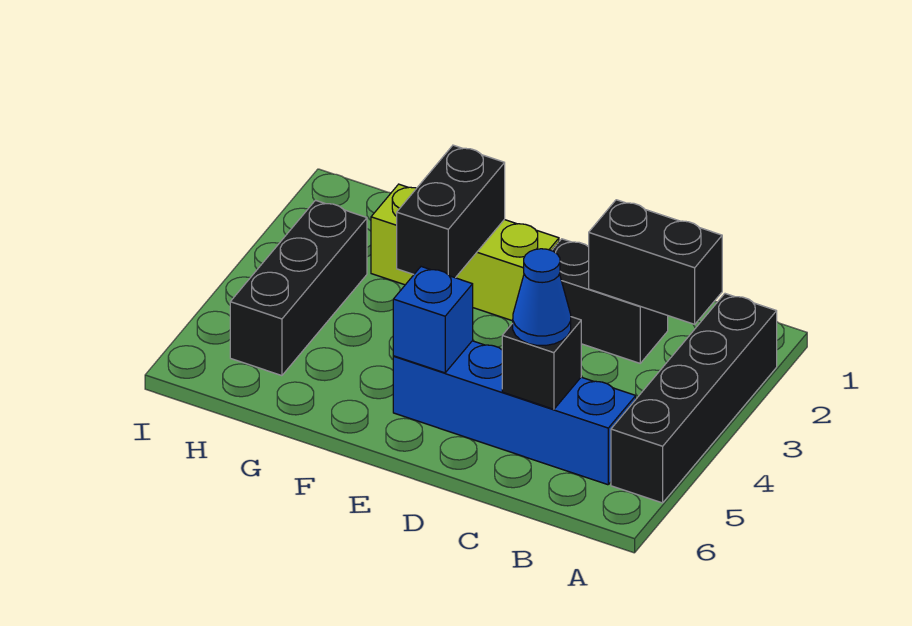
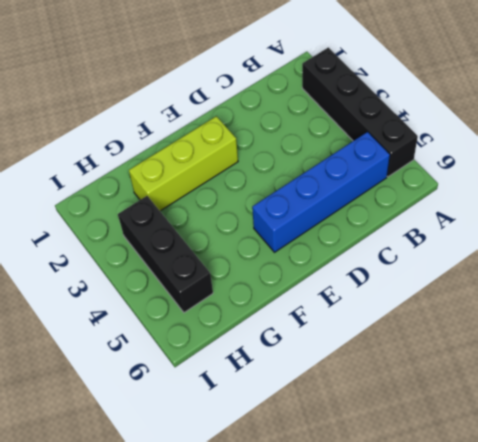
none -> black 1x2 brick [552,239,668,363]
none -> black 1x2 brick [589,200,722,324]

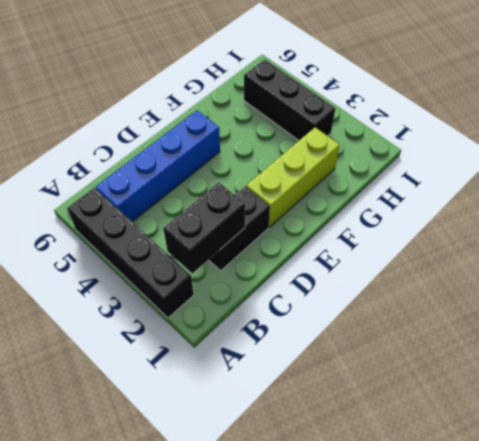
none -> black 1x1 brick [502,317,581,409]
none -> blue 1x1 brick [393,267,473,373]

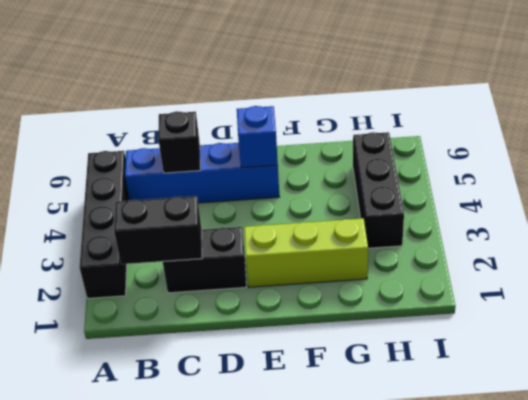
none -> black 1x2 brick [397,145,505,278]
none -> blue 1x1 cone [513,249,571,346]

